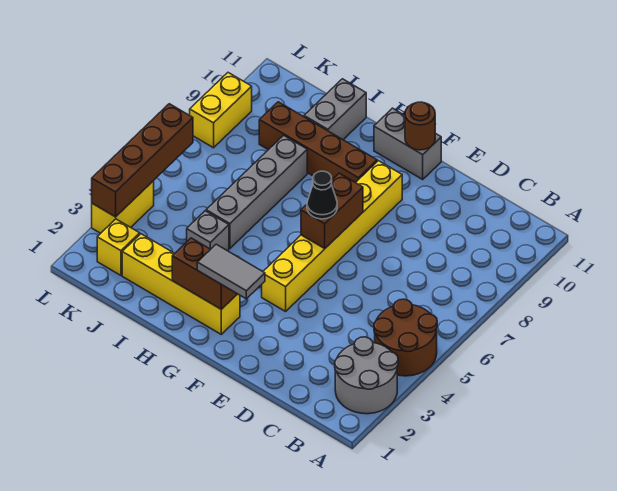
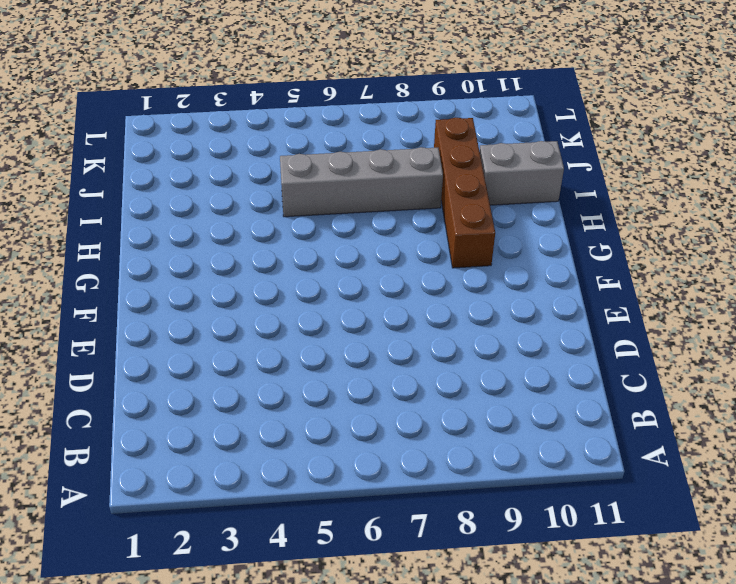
none -> grey 2x2 round brick [335,337,398,414]
none -> brown 2x2 round brick [374,299,437,376]
none -> yellow 1x6 brick [262,161,402,311]

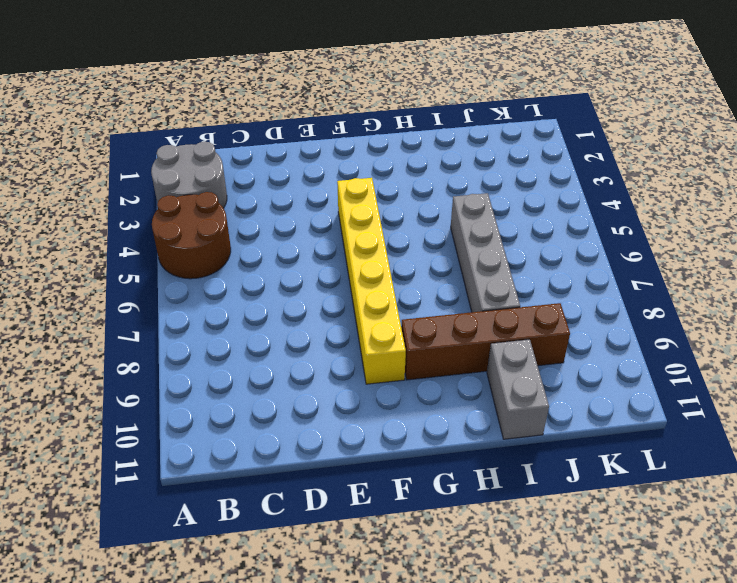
none -> grey 1x2 brick [374,108,441,179]
none -> yellow 1x4 brick [122,234,240,334]
none -> grey 1x1 brick [187,211,229,251]

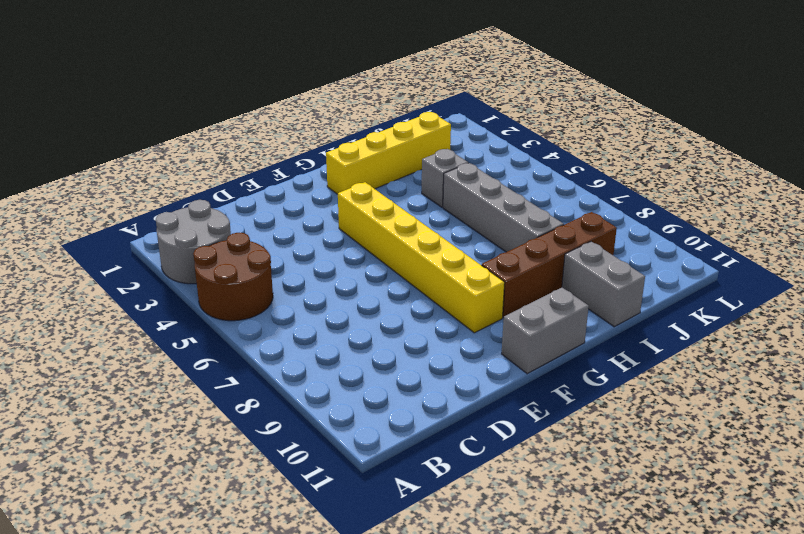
none -> yellow 1x1 brick [97,219,140,275]
none -> yellow 1x2 brick [92,181,154,233]
none -> yellow 1x2 brick [190,73,252,148]

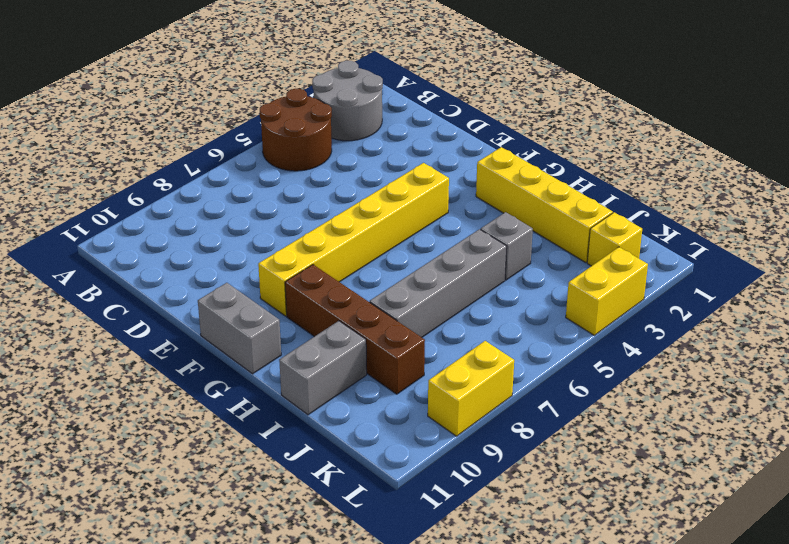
none -> brown 1x2 brick [301,173,363,248]
none -> brown 1x1 round brick [405,102,435,150]
none -> brown 1x2 brick [172,238,237,309]

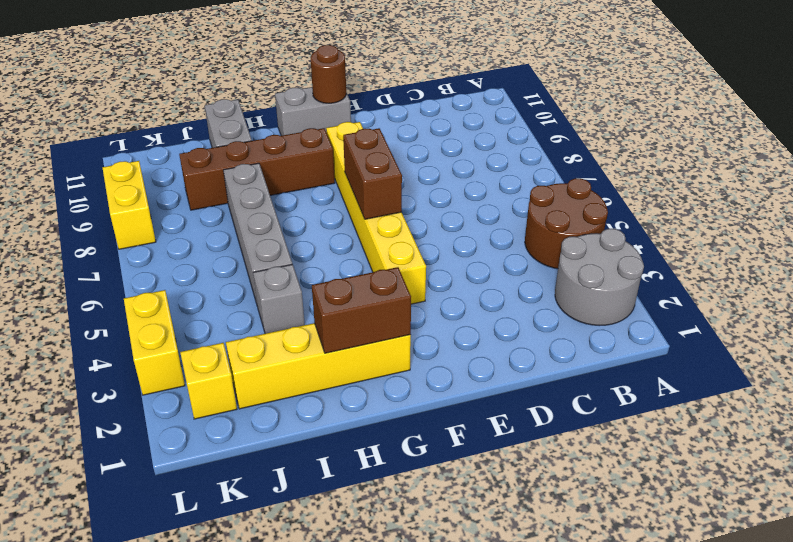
none -> brown 1x4 brick [92,104,193,217]
none -> grey 1x2 tile [197,244,265,299]
none -> black 1x1 cone [307,171,337,219]

